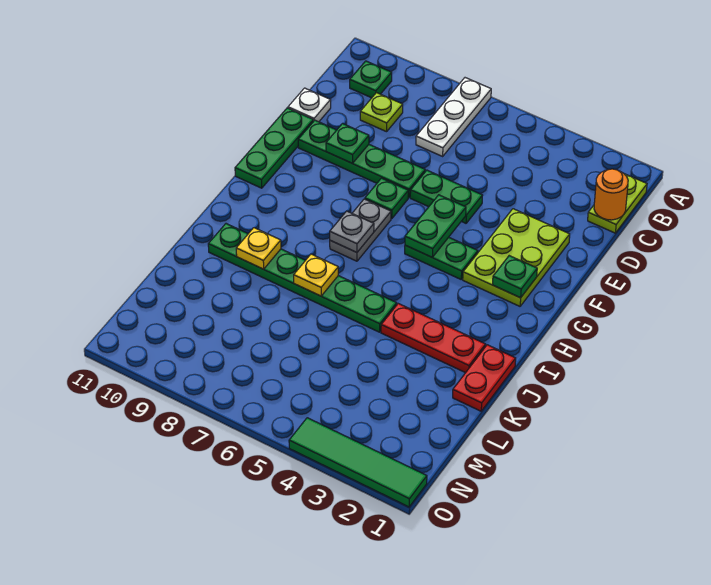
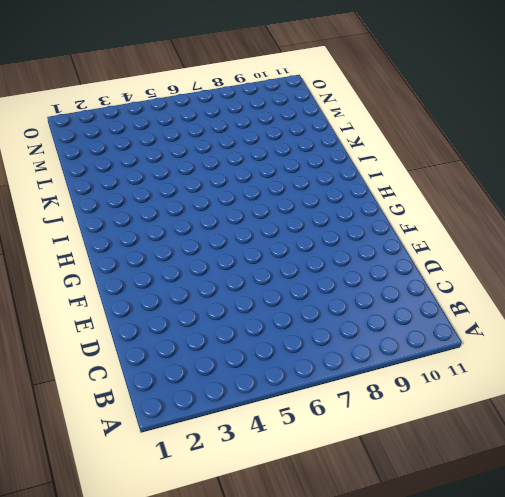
none -> white 1x3 plate [416,78,491,156]
none -> lime 1x2 plate [588,174,647,233]
none -> green 1x1 plate [350,61,392,98]

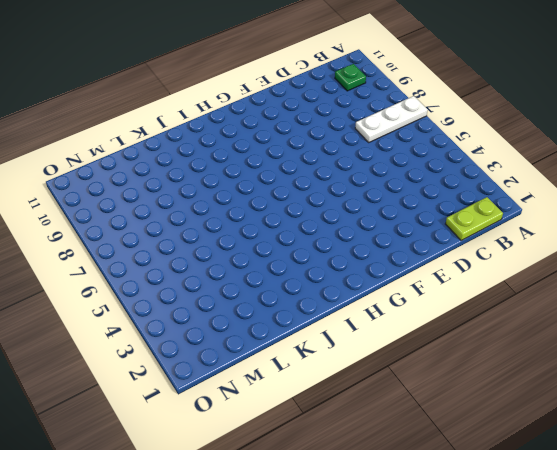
none -> lime 1x1 plate [360,93,403,132]
none -> white 1x1 plate [288,88,331,122]
none -> lime 2x3 plate [463,209,570,306]

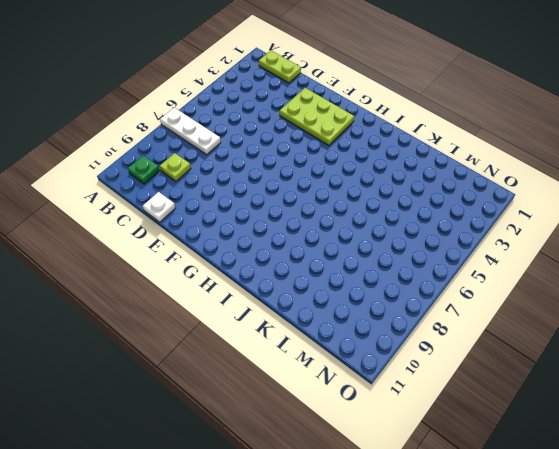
none -> green 1x2 plate [410,170,483,223]
none -> green 1x4 plate [298,120,425,198]
none -> green 1x3 plate [235,108,313,188]

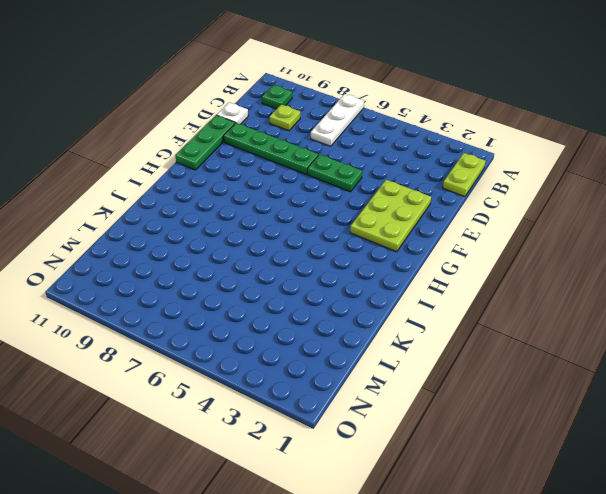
none -> green 1x1 plate [365,178,408,219]
none -> green 1x2 plate [405,237,478,279]
none -> grey 1x2 plate [330,199,391,261]

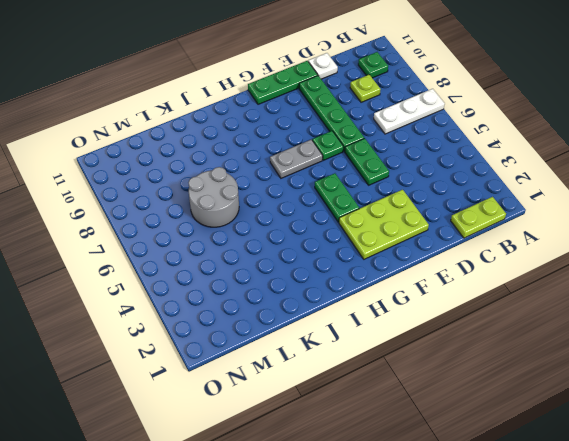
grey 2x2 round brick [188,167,239,227] -> none
none -> red 1x2 plate [453,345,516,411]
none -> red 1x3 plate [381,304,486,373]
none -> green 1x6 plate [208,224,397,332]

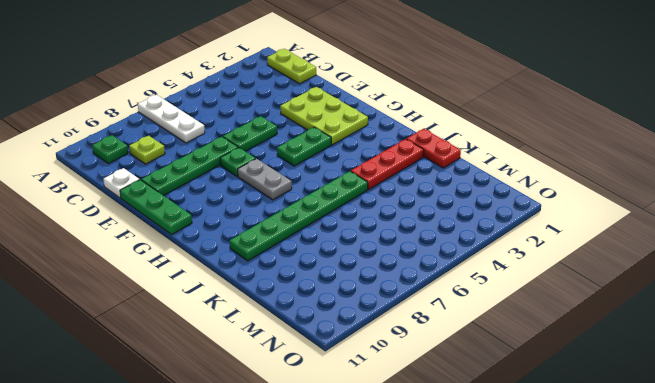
none -> green 1x4 tile [289,418,427,507]
none -> orange 1x1 round brick [594,169,628,220]
none -> green 1x1 plate [326,124,369,163]

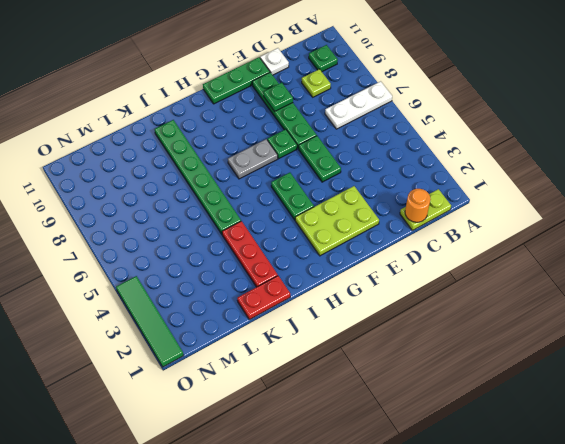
none -> green 1x2 plate [405,195,466,257]
none -> green 1x1 plate [493,256,537,298]
none -> grey 1x1 plate [330,211,374,252]

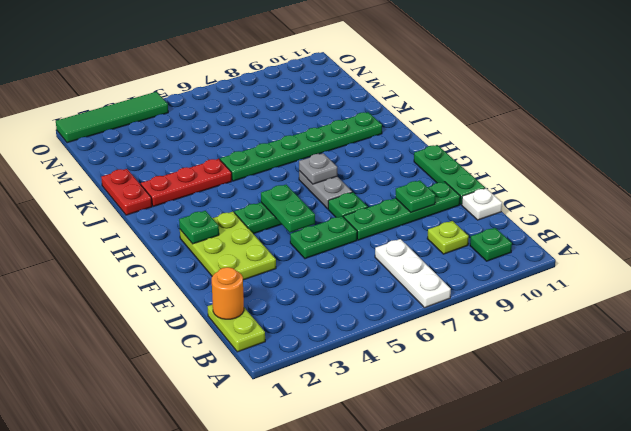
none -> yellow 1x1 plate [294,254,338,296]
none -> yellow 1x1 plate [236,228,281,269]

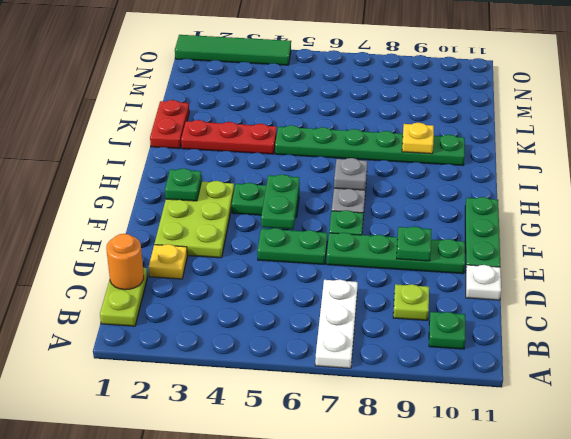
yellow 1x1 plate [149,244,187,279] -> yellow 1x1 plate moved to [294,254,338,296]

